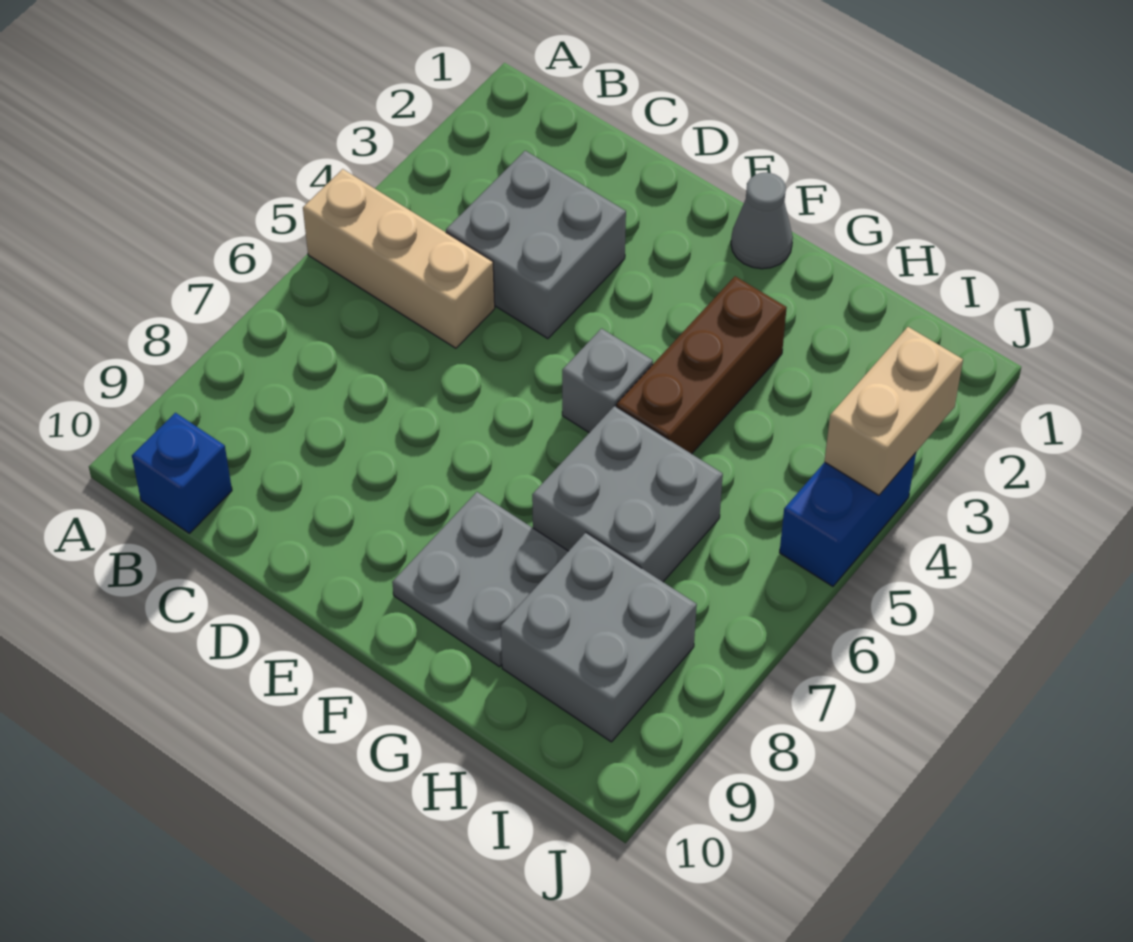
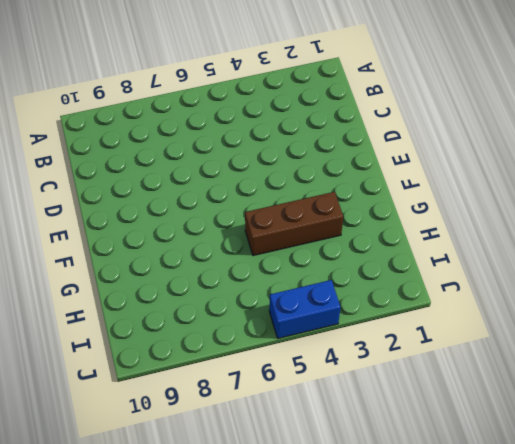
none -> tan 1x3 brick [303,169,495,348]
none -> blue 1x1 brick [132,413,232,533]

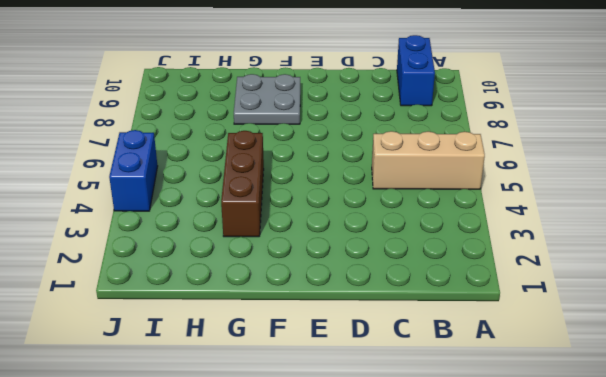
blue 1x2 brick [397,35,435,106] -> blue 1x1 brick [132,413,232,533]
none -> grey 2x2 brick [446,151,626,339]
none -> grey 1x1 cone [731,173,793,269]

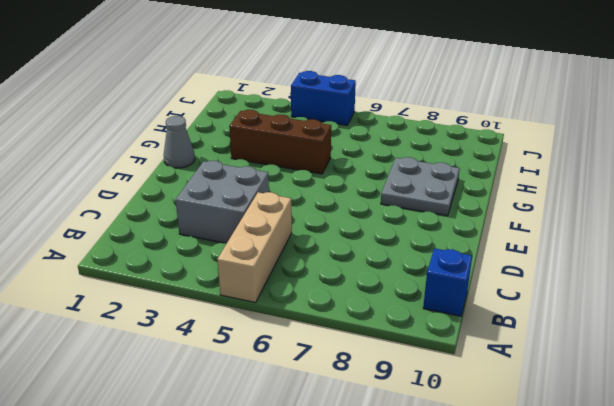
none -> grey 1x1 brick [562,329,653,433]
none -> grey 2x2 brick [532,406,723,582]

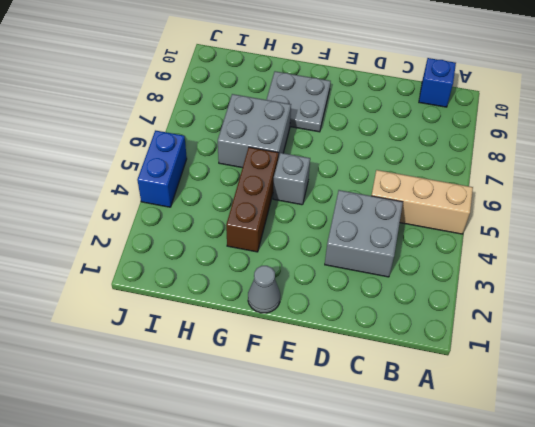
none -> grey 2x2 brick [501,533,697,742]
none -> tan 1x2 brick [824,327,963,495]

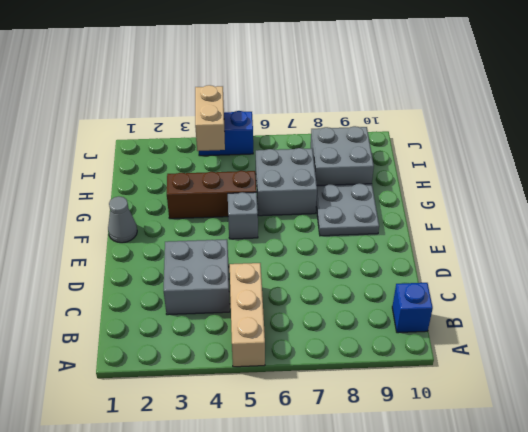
tan 1x2 brick [195,85,225,151] -> tan 1x2 brick turned to [824,327,963,495]

